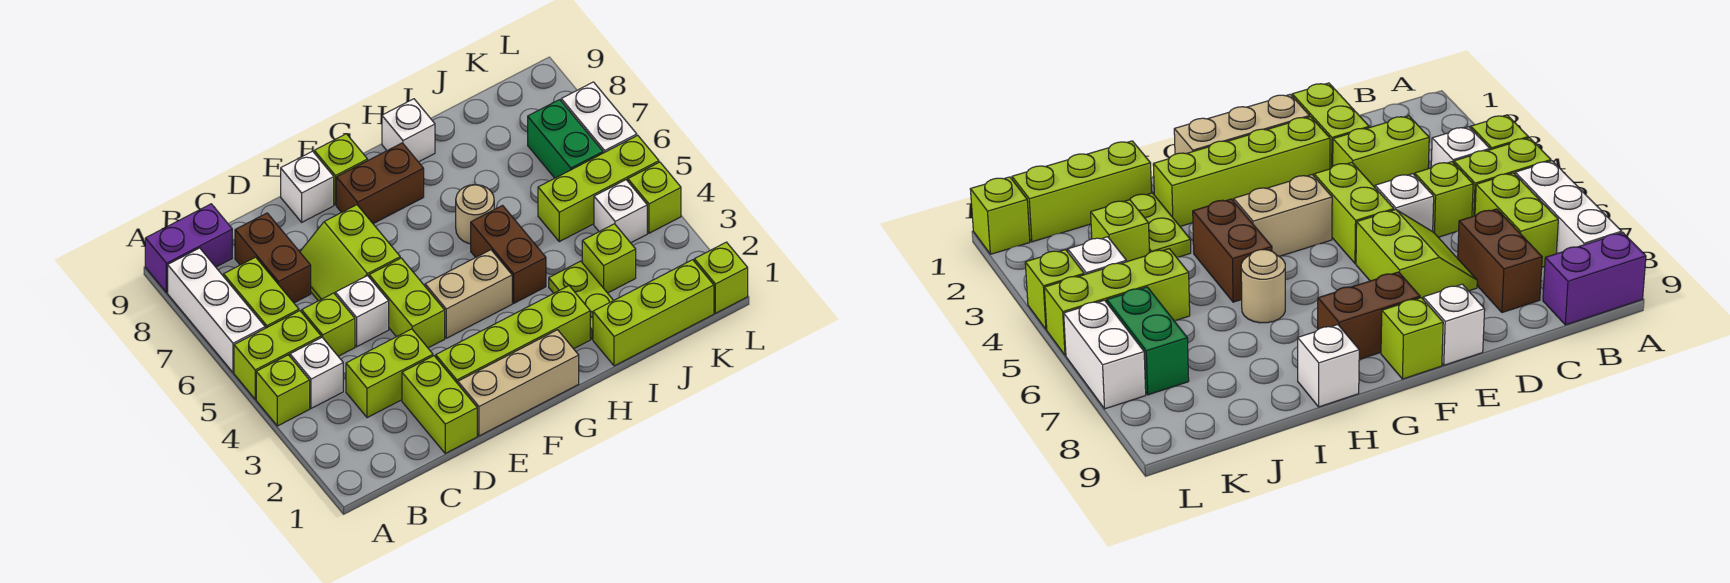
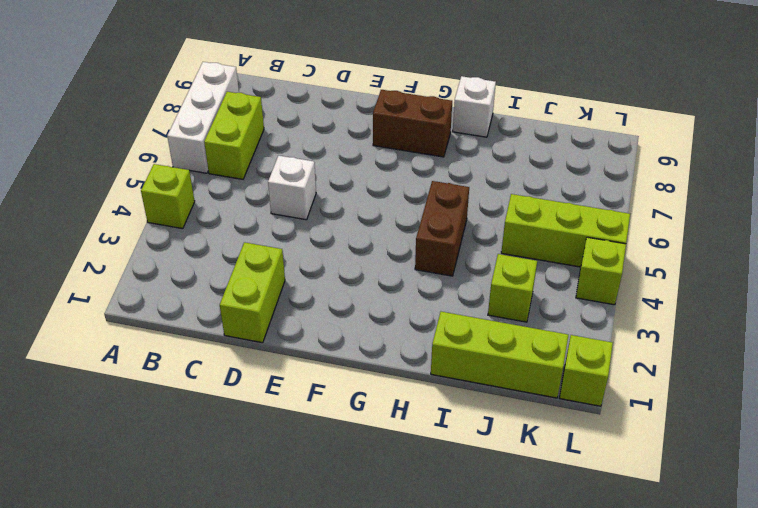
none -> lime 1x2 brick [234,311,321,399]
none -> purple 1x2 brick [145,204,232,293]
none -> white 1x1 brick [290,338,343,408]
none -> lime 1x2 brick [346,329,433,418]

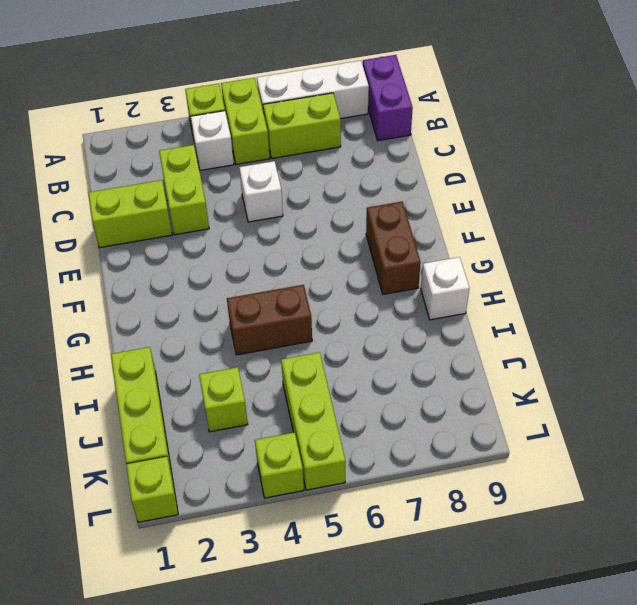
none -> lime 1x1 brick [302,293,355,356]
none -> brown 1x2 brick [235,213,311,303]
none -> lime 2x2 slope [300,205,400,301]
none -> tan 1x3 brick [458,330,579,436]

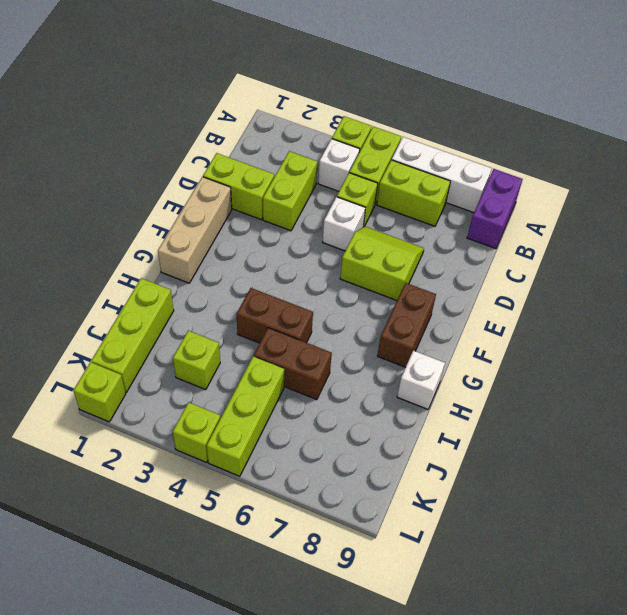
brown 1x2 brick [254,328,332,400] -> brown 1x2 brick moved to [235,213,311,303]
none -> lime 1x4 brick [436,286,590,384]
none -> lime 1x2 brick [369,258,445,348]
none -> white 1x1 brick [281,151,334,222]
none -> tan 1x2 brick [425,250,512,338]

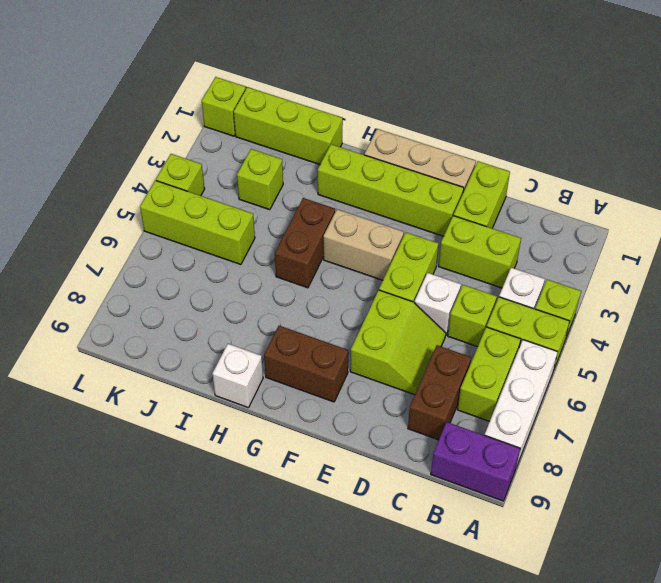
none -> white 1x1 brick [281,151,334,222]
none -> lime 1x1 brick [314,134,368,205]
none -> tan 1x1 round brick [456,185,494,244]
none -> lime 1x2 plate [549,261,613,339]

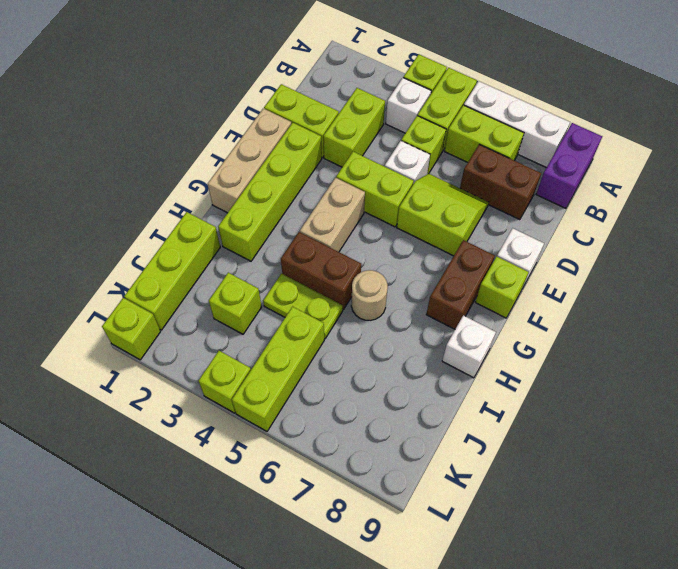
lime 1x2 plate [263,274,343,339] -> lime 1x2 plate moved to [549,261,613,339]
none -> white 1x1 brick [594,180,647,243]
none -> green 1x2 brick [528,100,603,178]
none -> white 1x2 brick [561,82,637,153]

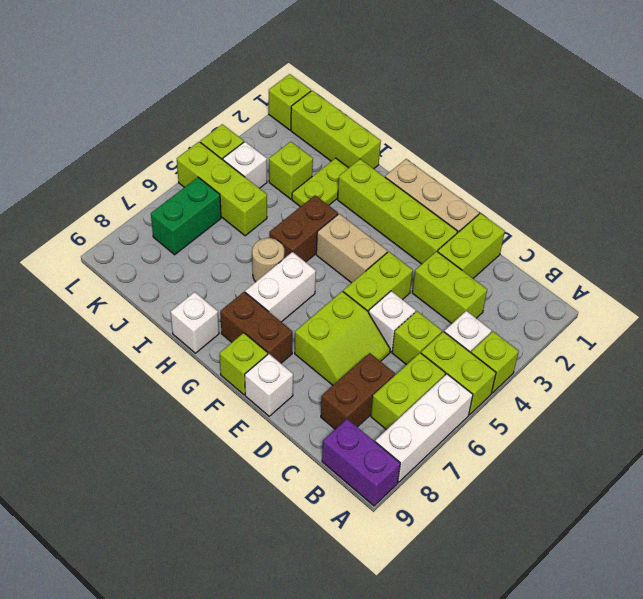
white 1x2 brick [245,252,316,322] -> white 1x2 brick moved to [561,82,637,153]

